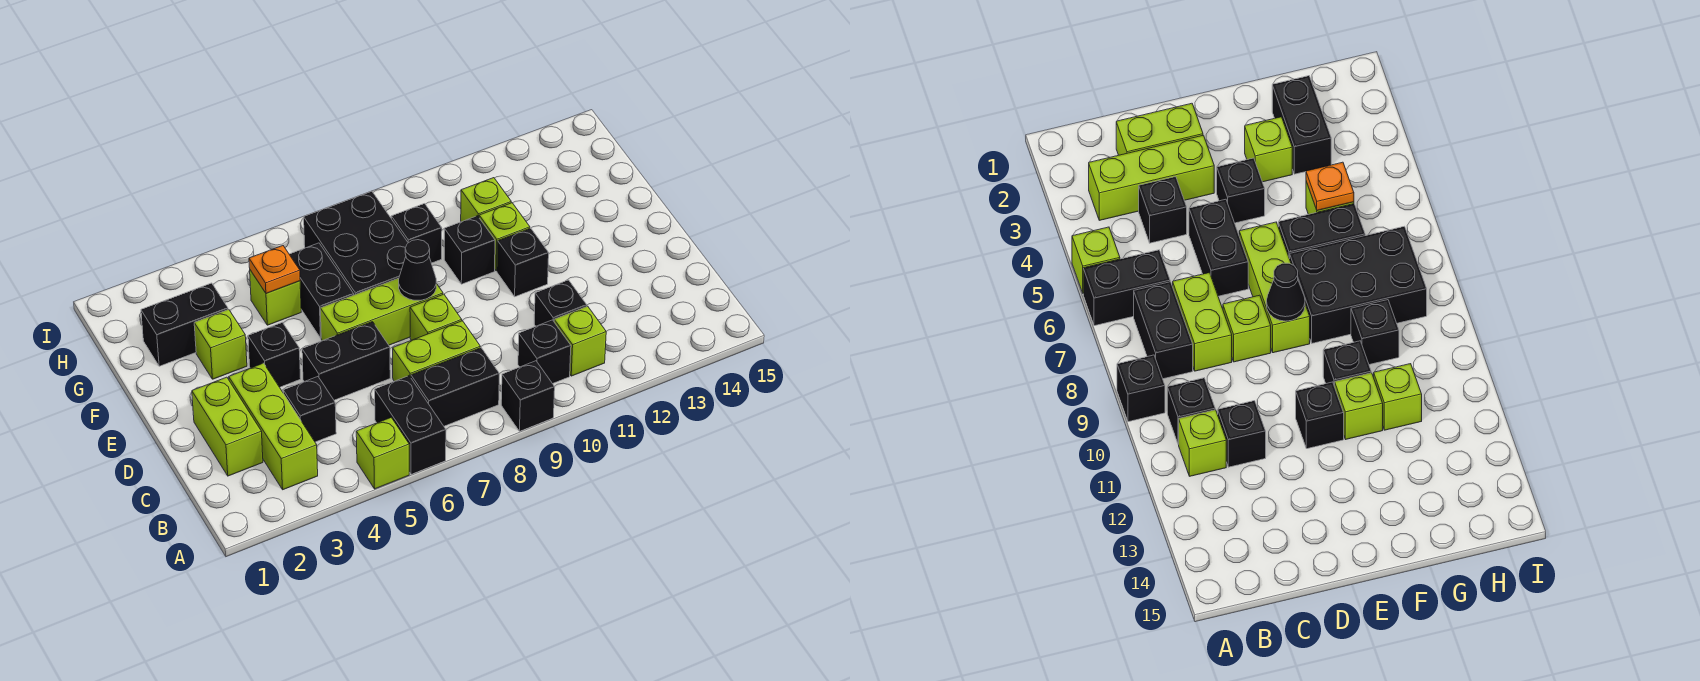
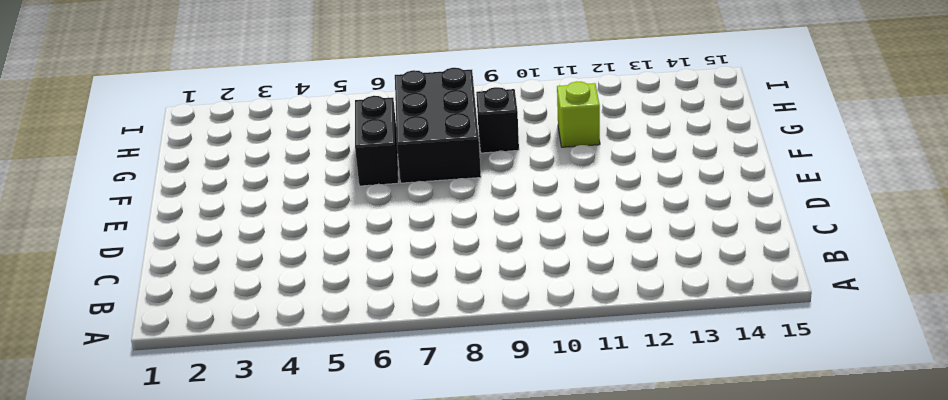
none -> lime 1x1 brick [356,418,409,489]
none -> black 1x2 brick [375,376,446,474]
none -> black 1x1 brick [501,361,555,431]

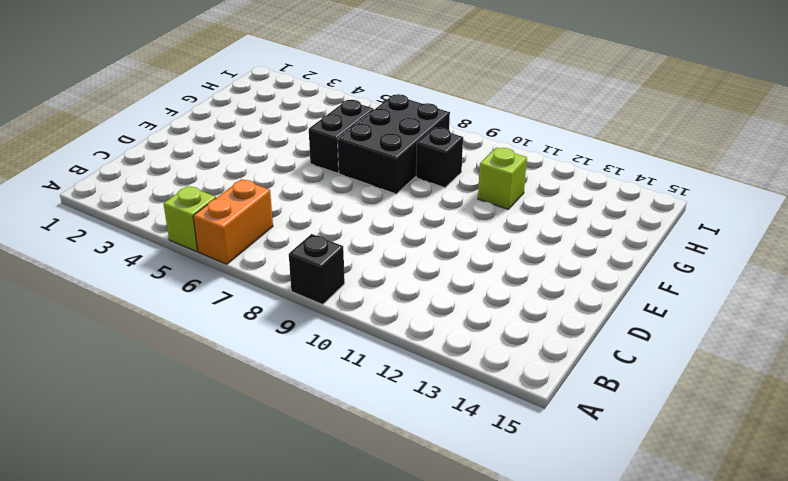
orange 1x2 brick [193,179,273,264] -> black 1x2 brick [375,376,446,474]
none -> lime 1x3 brick [229,363,318,490]
none -> black 1x2 brick [411,348,499,426]
none -> black 1x1 brick [518,320,571,384]

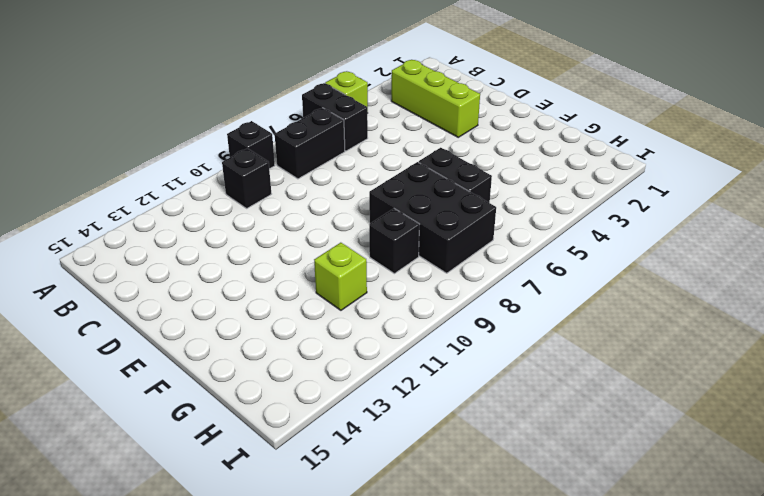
none -> lime 1x1 brick [554,306,606,376]
none -> lime 1x2 brick [192,377,263,476]
none -> black 1x1 brick [283,377,336,442]

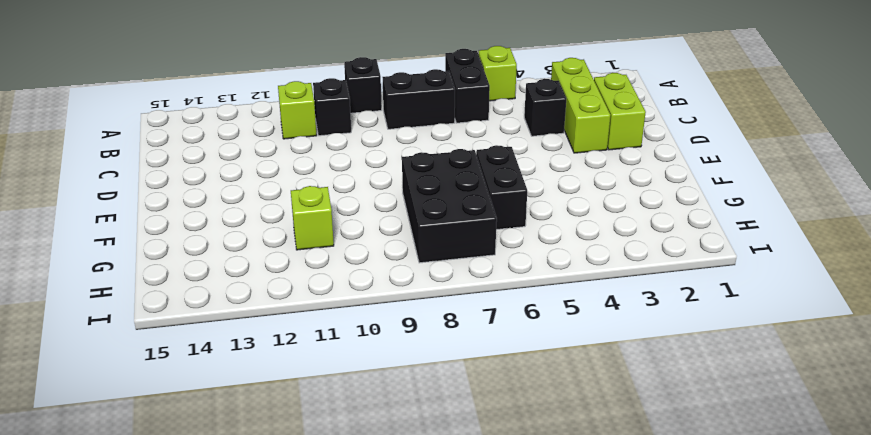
none -> lime 1x2 brick [393,321,480,381]
none -> black 1x1 brick [534,280,587,326]
none -> black 1x2 brick [302,322,390,400]

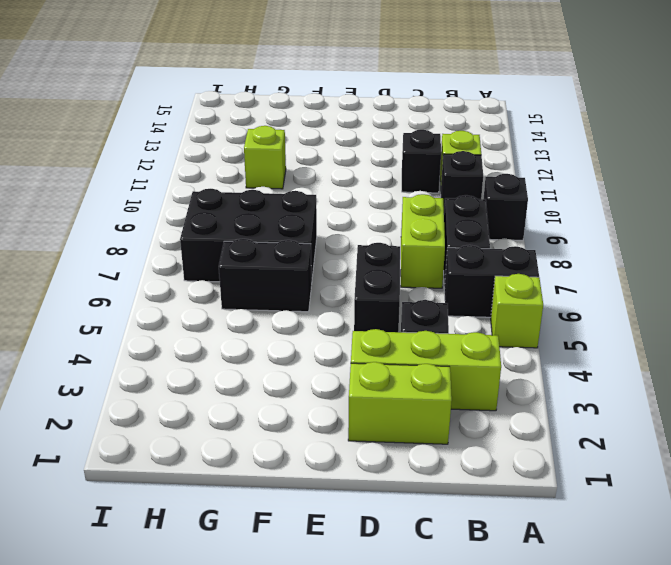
none -> lime 1x1 brick [410,294,462,340]
none -> black 1x1 brick [248,322,301,387]
none -> lime 1x3 brick [320,278,443,345]

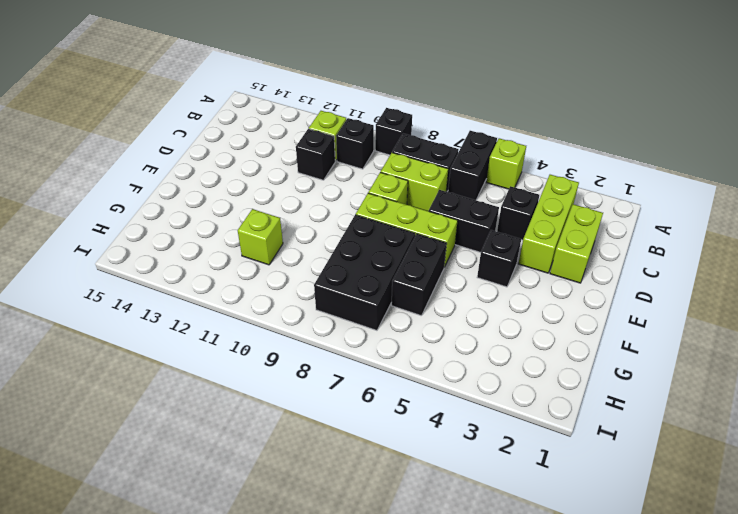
none -> black 1x1 brick [497,228,549,297]
none -> lime 1x1 brick [194,310,247,379]
none -> black 1x1 brick [444,216,495,284]

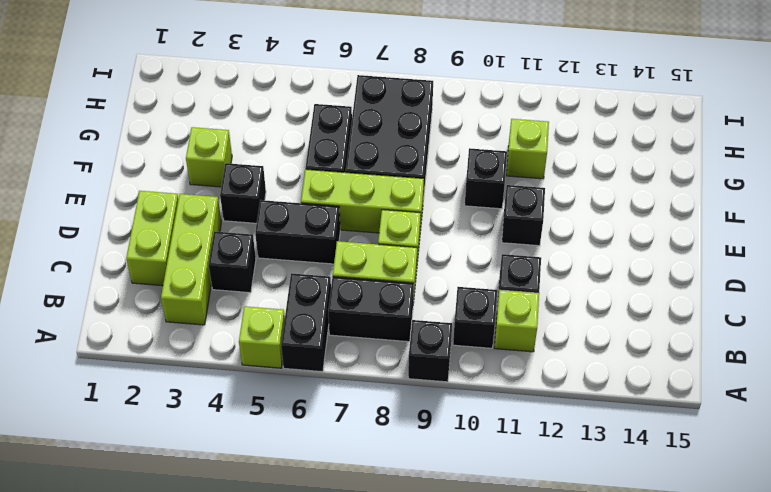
none -> lime 1x1 brick [479,203,530,271]
none -> black 1x2 brick [141,283,228,366]
none -> lime 1x1 brick [250,270,301,325]

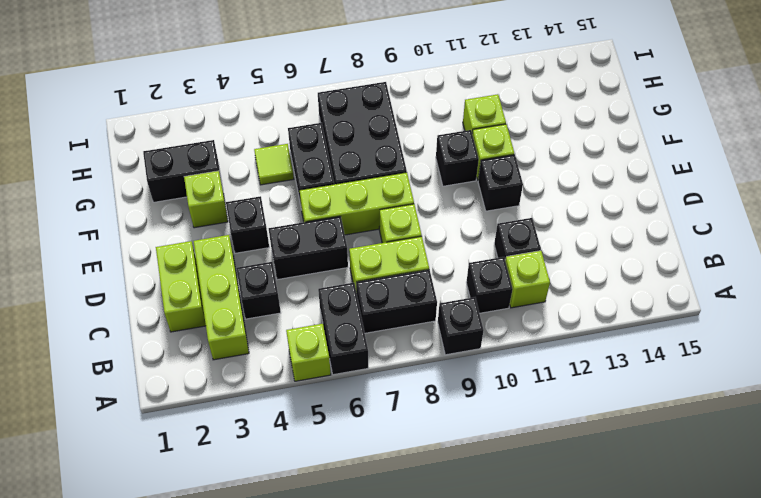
lime 1x1 tile [254,144,294,185] -> lime 1x1 brick [250,270,301,325]
none -> black 1x1 brick [391,204,442,263]
none -> black 1x1 cone [399,240,436,300]
none -> orange 1x1 plate [249,246,300,293]

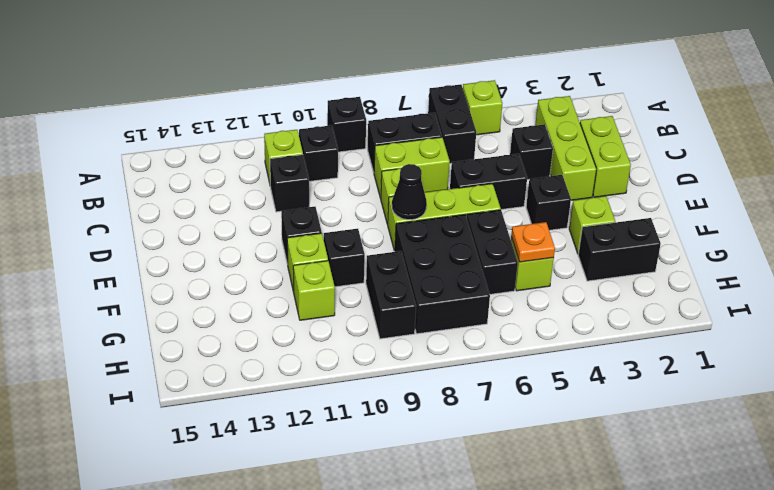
black 1x2 brick [366,251,416,339] -> black 1x1 brick [391,204,442,263]

